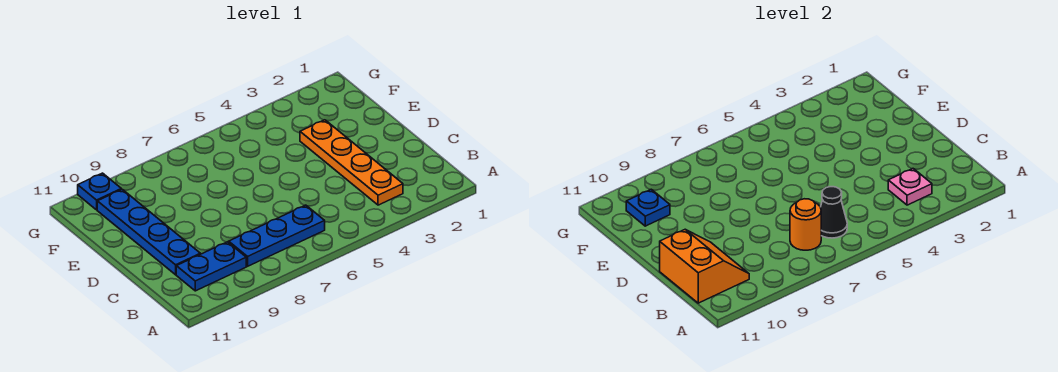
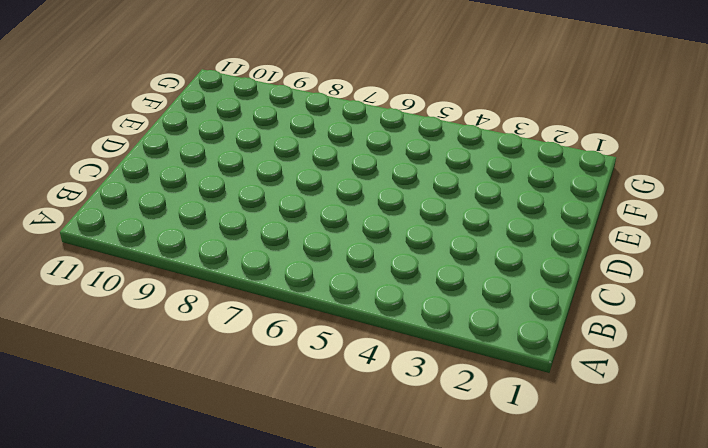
none -> orange 1x4 plate [300,120,403,205]
none -> blue 1x3 plate [229,205,325,266]

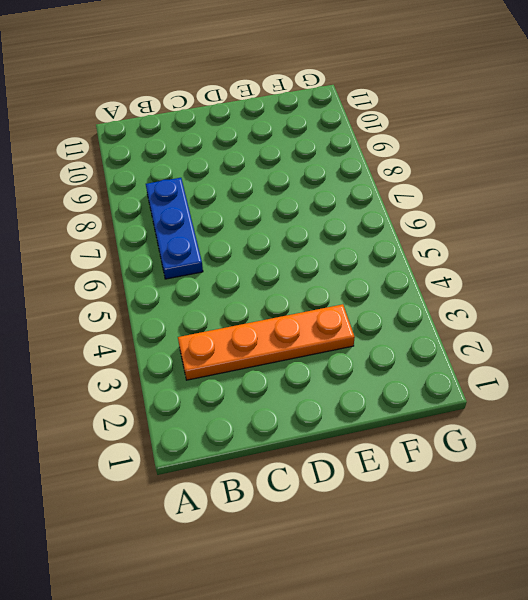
none -> blue 1x2 plate [176,242,246,291]
none -> blue 1x4 plate [97,189,200,275]

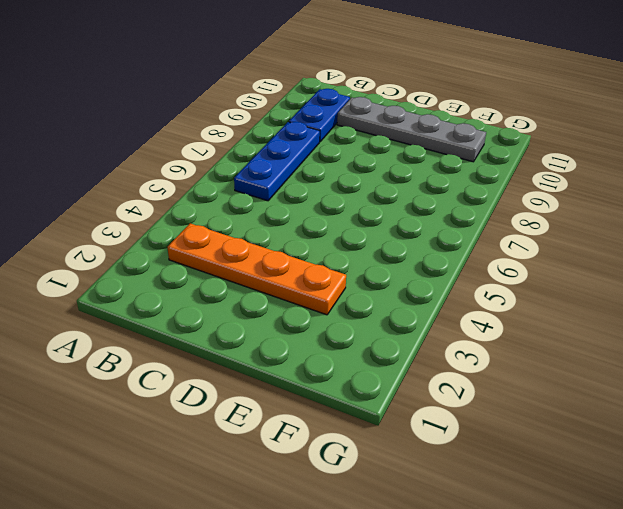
grey 1x4 plate [337,97,486,162] -> blue 1x4 plate [97,189,200,275]
none -> blue 1x1 plate [78,173,121,210]
none -> pink 1x1 plate [888,169,932,205]

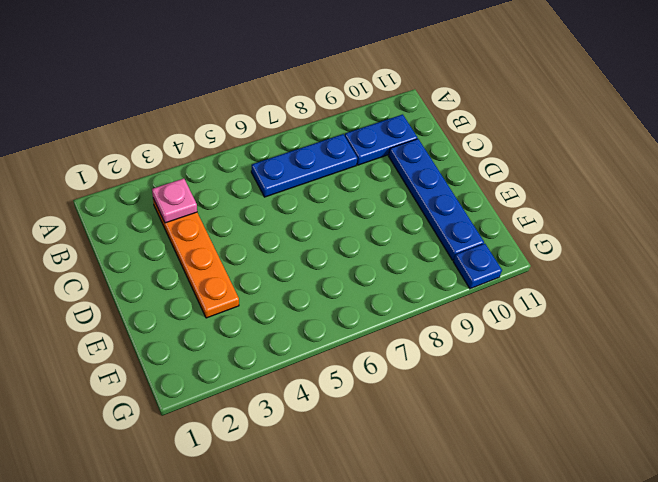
none -> black 1x1 cone [821,187,847,238]
none -> orange 1x1 round brick [790,199,821,250]

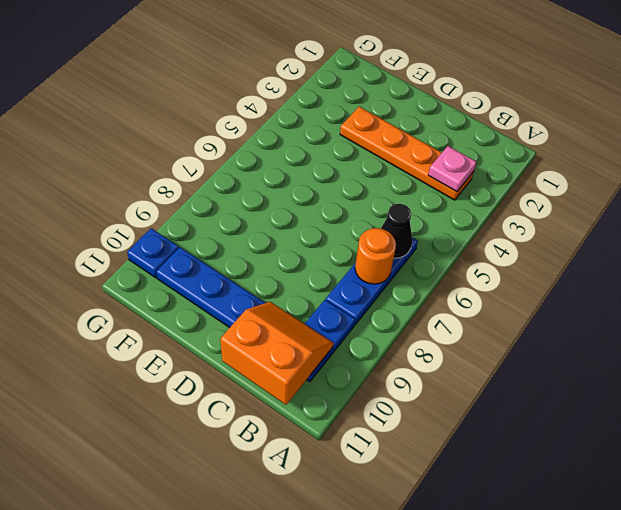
none -> blue 1x1 plate [626,189,670,226]

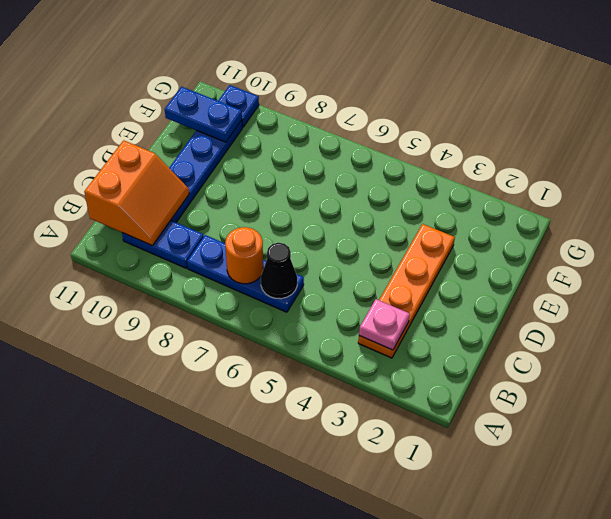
blue 1x2 plate [165,87,242,142] -> blue 1x1 plate [626,189,670,226]

